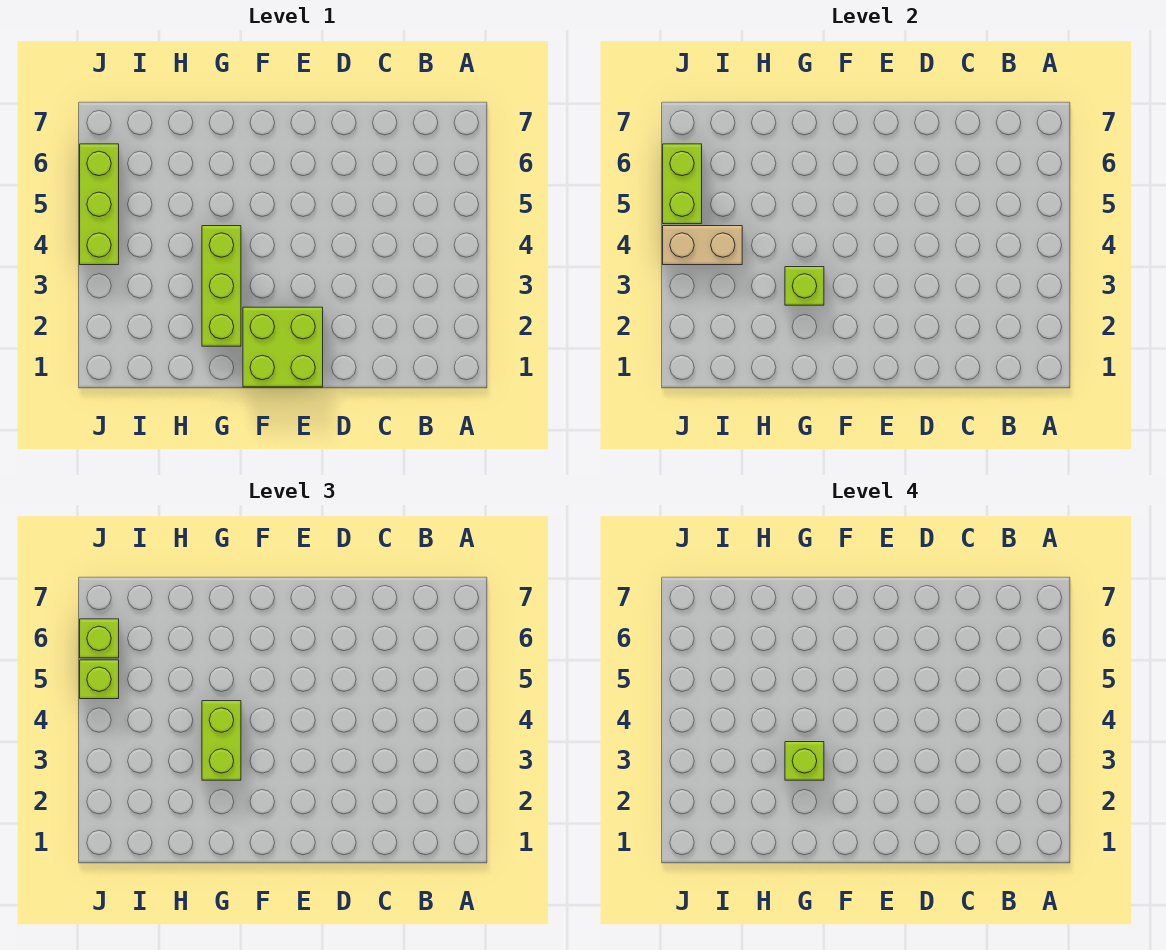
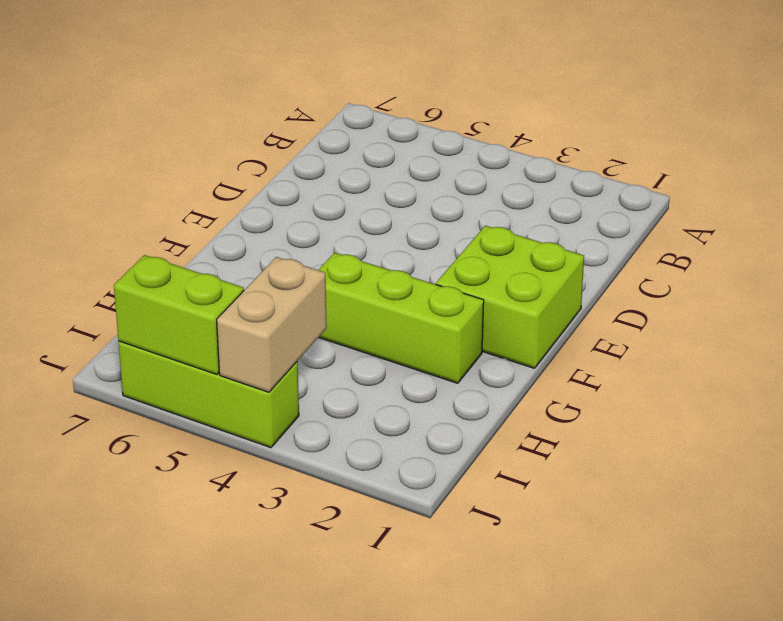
none -> lime 1x1 brick [785,267,824,305]
none -> lime 1x2 brick [202,701,241,780]

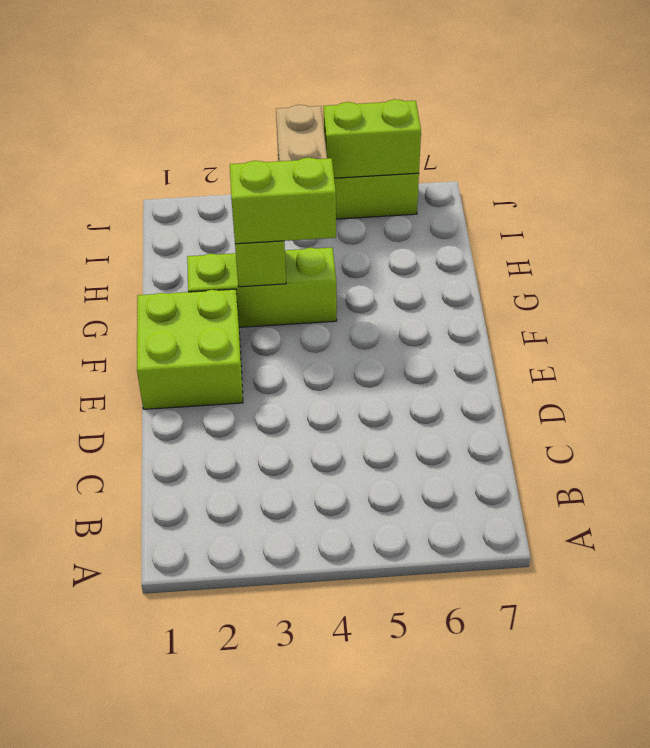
none -> lime 1x1 brick [80,660,119,699]
none -> lime 1x1 brick [80,619,119,658]

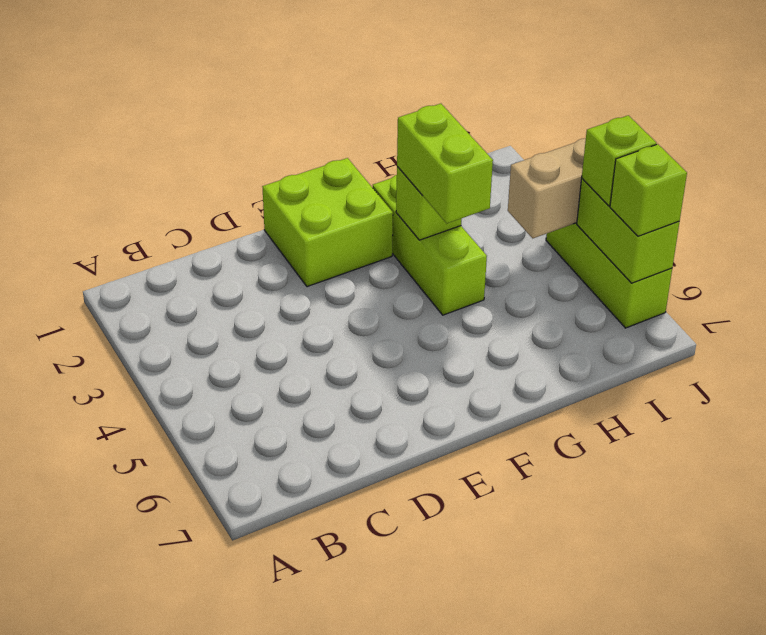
none -> lime 1x1 brick [785,742,824,780]

